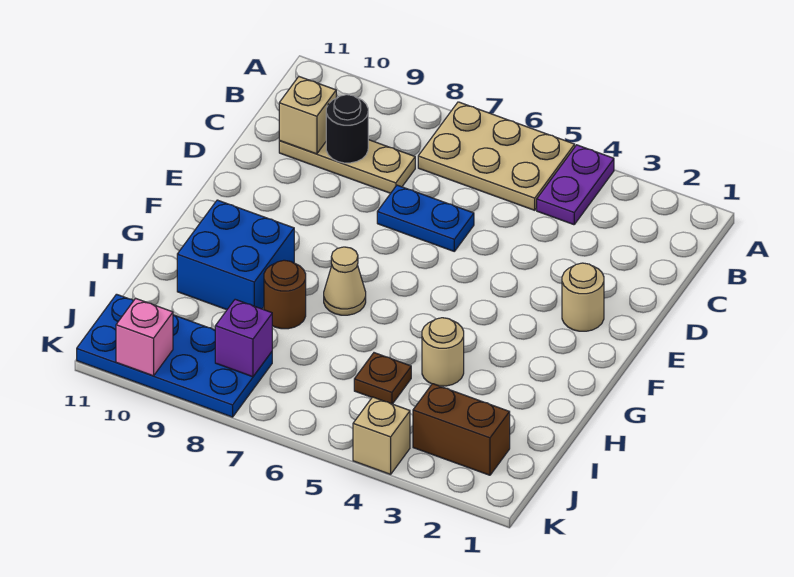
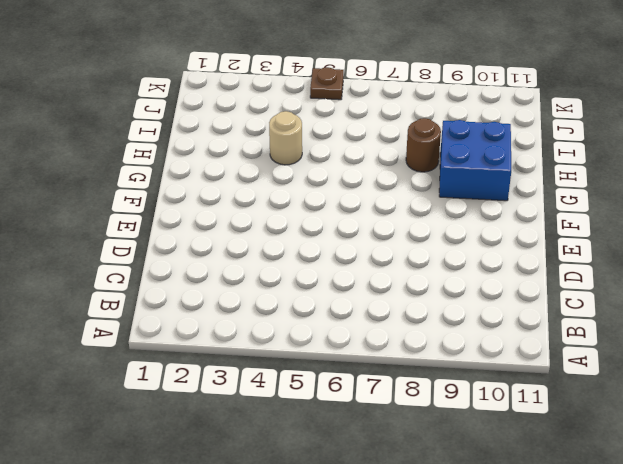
brown 1x1 plate [310,67,344,100] -> brown 1x1 plate moved to [354,353,411,404]
none -> purple 1x2 plate [537,145,614,225]
none -> tan 2x3 plate [418,102,575,210]
none -> tan 1x3 plate [279,140,415,193]

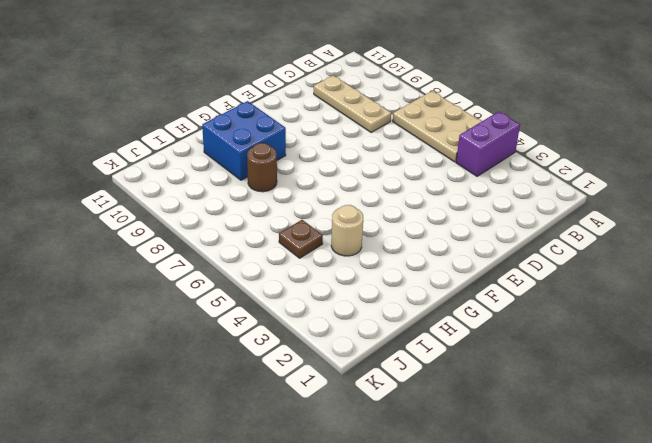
purple 1x2 brick [456,112,520,176] -> purple 1x2 plate [537,145,614,225]
none -> blue 1x2 plate [377,185,474,251]
none -> tan 1x1 round brick [562,263,604,331]
none -> tan 1x1 cone [324,247,366,315]

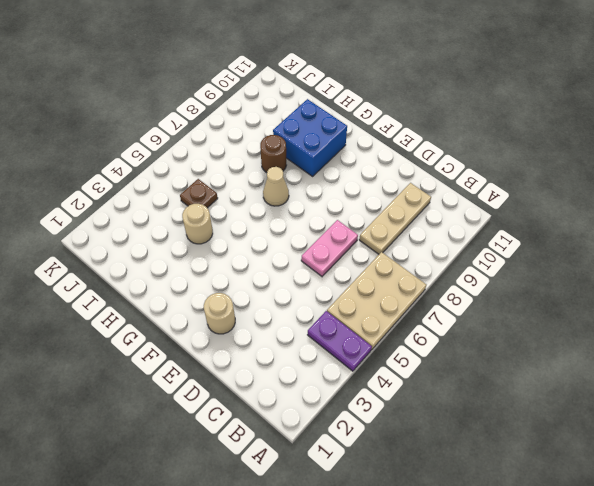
pink 1x2 plate [301,220,358,276] -> blue 1x2 plate [377,185,474,251]
none -> brown 1x2 brick [413,384,510,475]
none -> blue 2x4 plate [77,294,272,417]
none -> tan 1x1 brick [353,397,410,474]

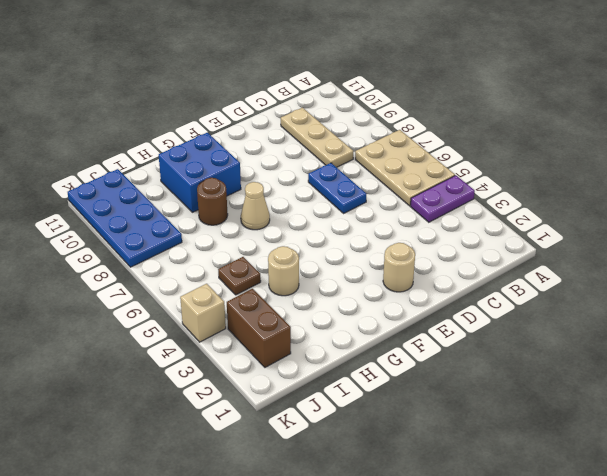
none -> black 1x1 round brick [326,95,368,163]
none -> tan 1x1 brick [279,77,336,154]
none -> purple 1x1 brick [215,299,272,377]

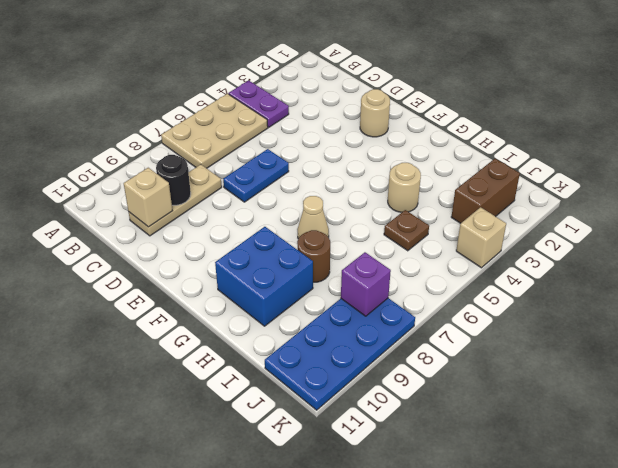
none -> pink 1x1 brick [116,298,173,376]

